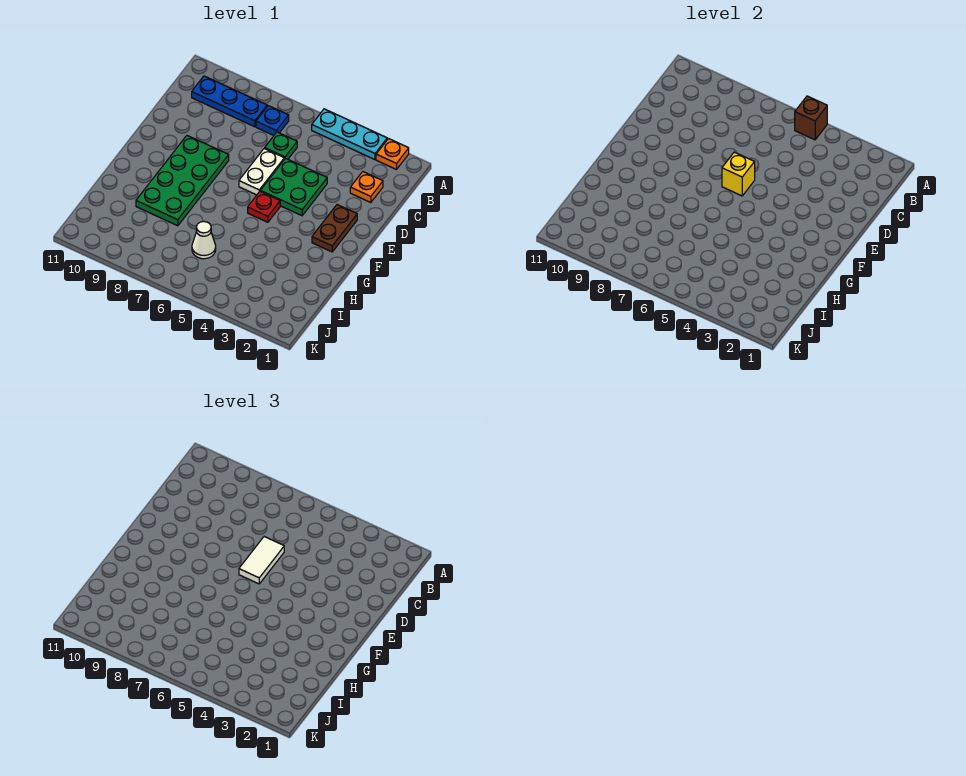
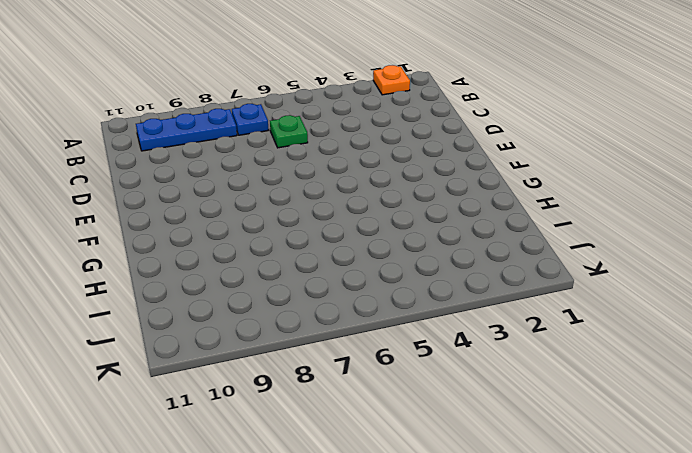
none -> cyan 1x3 plate [312,109,387,160]
none -> orange 1x1 plate [350,172,383,203]
none -> green 2x2 plate [260,158,327,216]

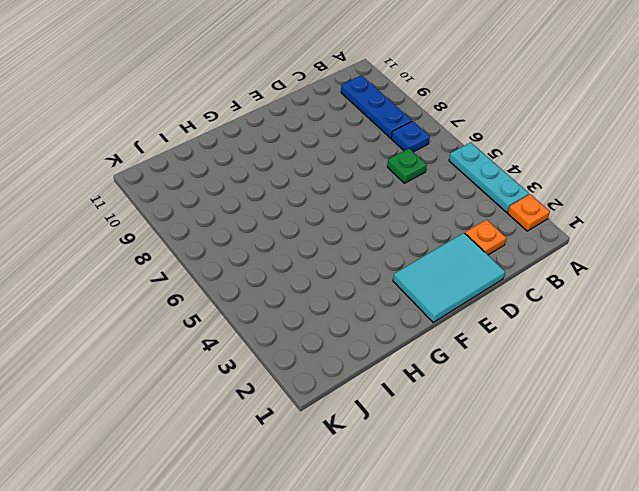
cyan 2x3 tile [393,233,505,323] -> brown 1x2 plate [312,205,357,252]
none -> green 2x2 plate [260,158,327,216]
none -> white 1x2 plate [239,148,284,195]
none -> green 2x4 plate [136,136,229,226]

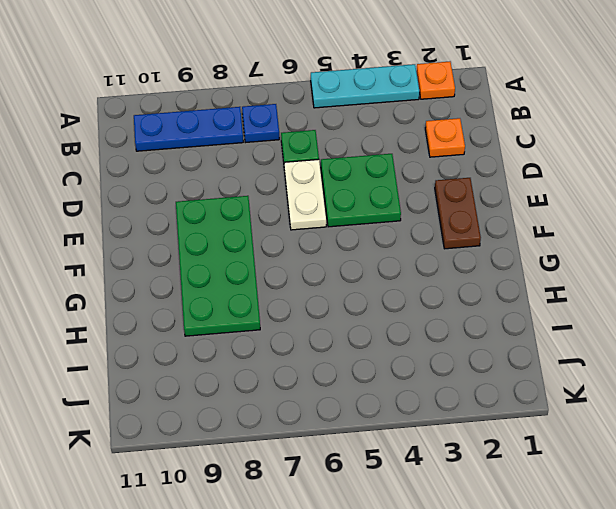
none -> red 1x1 plate [248,192,280,222]
none -> white 1x1 cone [192,221,216,259]
none -> brown 1x1 brick [795,96,827,140]

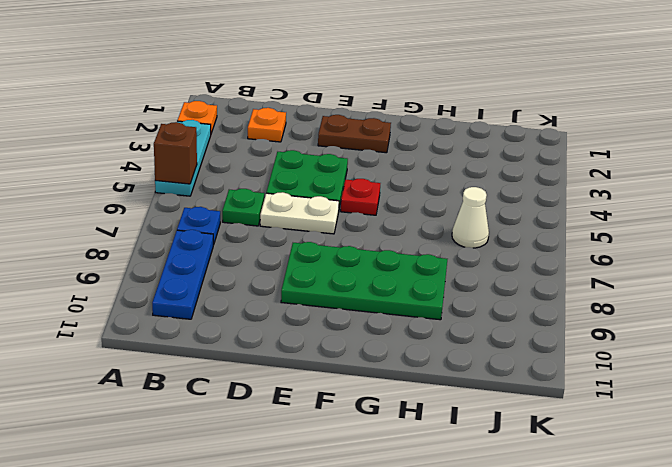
none -> yellow 1x1 brick [722,152,755,196]
none -> white 1x2 tile [239,537,284,584]

